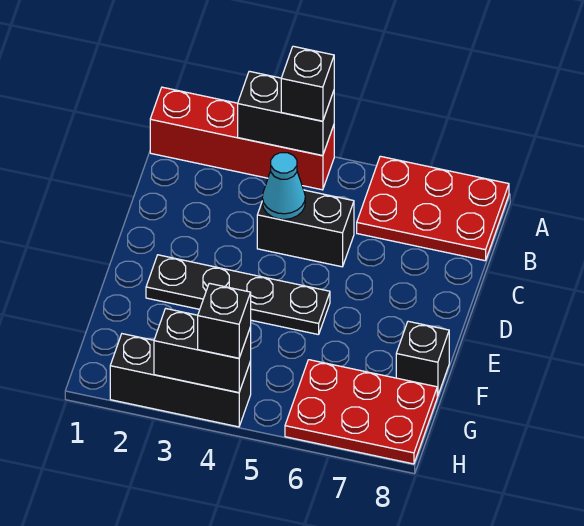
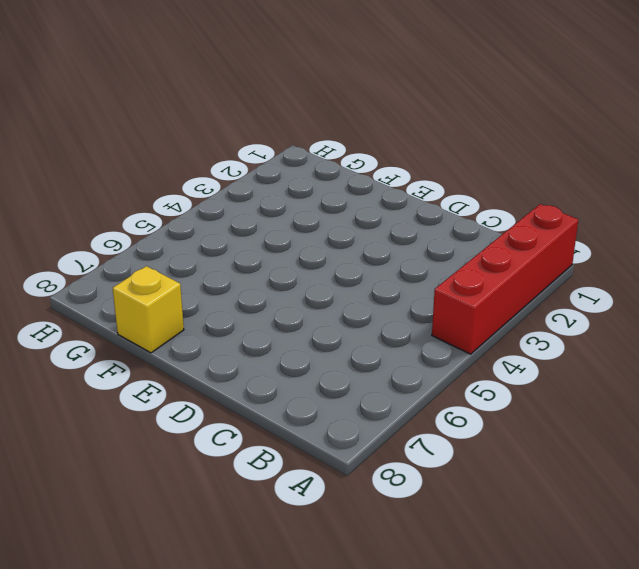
yellow 1x1 brick [113,266,184,353] -> black 1x1 brick [396,321,449,396]
none -> red 2x3 plate [357,156,509,261]
none -> black 1x2 brick [257,190,354,267]
none -> black 1x4 plate [146,255,330,335]

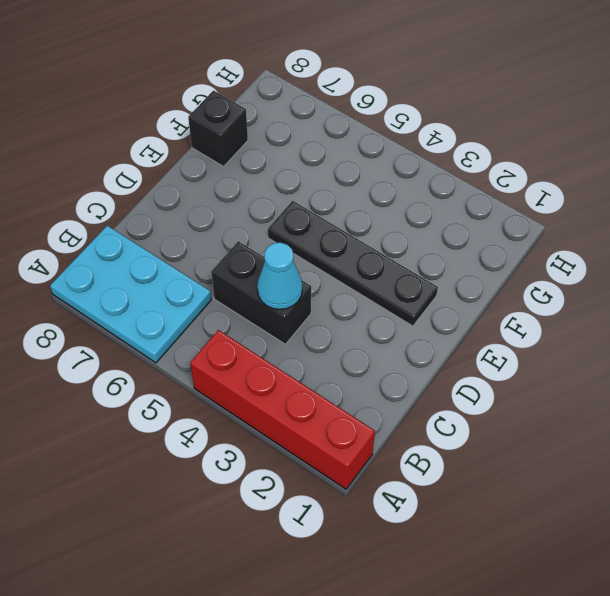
cyan 2x3 plate [50,226,211,363] -> red 2x3 plate [357,156,509,261]
none -> red 2x3 plate [285,360,437,464]
none -> black 1x3 brick [110,334,251,427]
none -> black 1x2 brick [238,71,334,156]

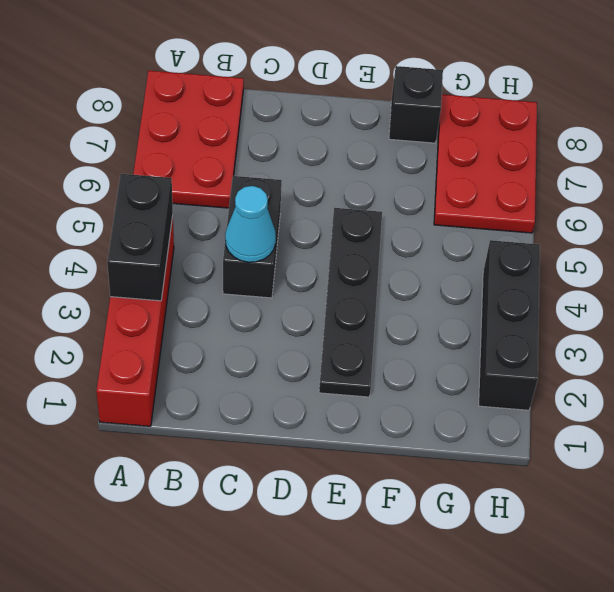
none -> black 1x2 brick [154,309,251,393]
none -> black 1x1 brick [281,46,334,121]
none -> black 1x1 brick [198,283,251,358]

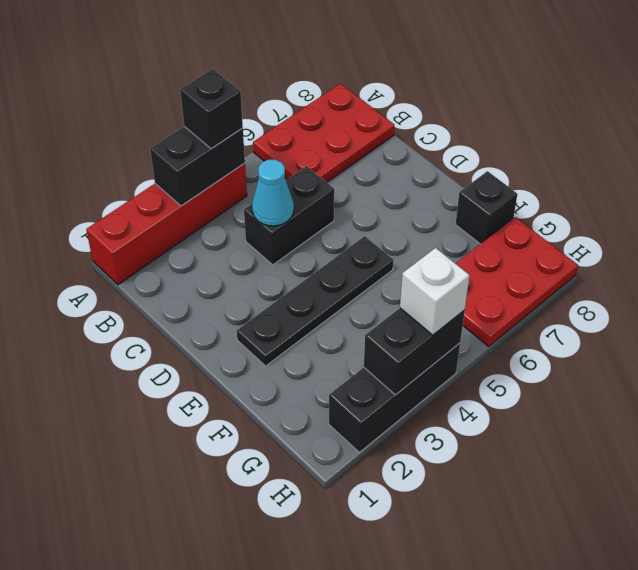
white 1x1 brick [400,248,470,335] -> black 1x1 brick [198,283,251,358]

